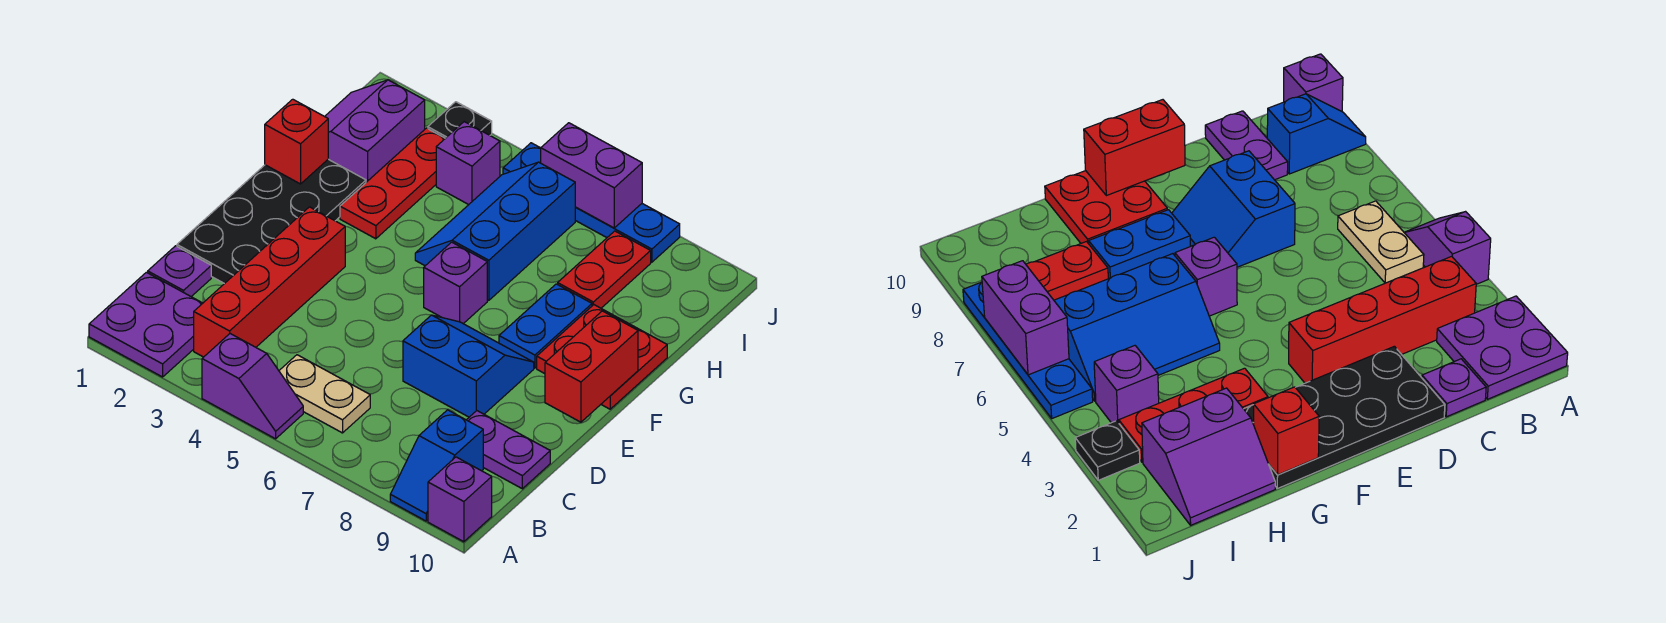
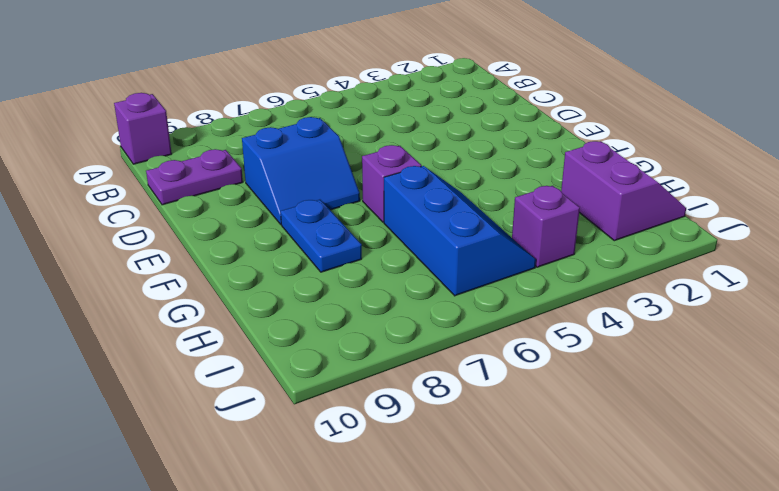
none -> purple 2x2 plate [89,272,203,377]
none -> purple 1x2 slope [202,334,303,439]
none -> blue 1x2 slope [390,410,483,521]

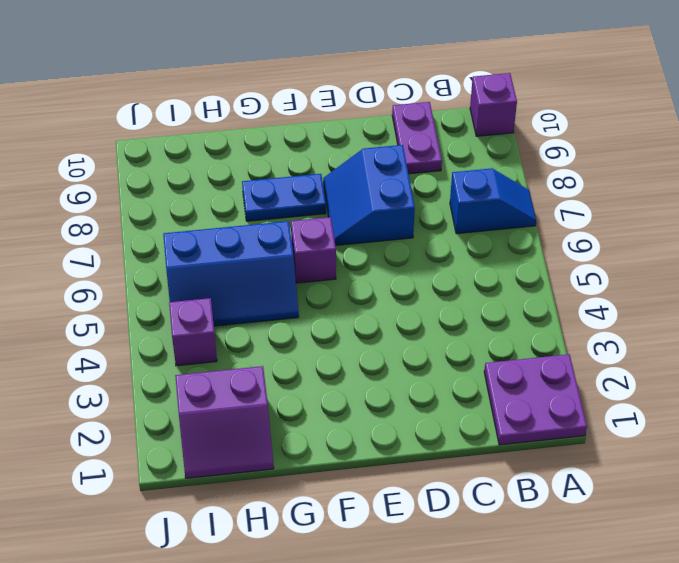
blue 1x2 slope [450,168,536,234] -> blue 1x2 slope moved to [390,410,483,521]
none -> purple 1x2 slope [202,334,303,439]
none -> red 1x4 brick [194,207,345,357]
none -> tan 1x2 plate [279,355,370,433]

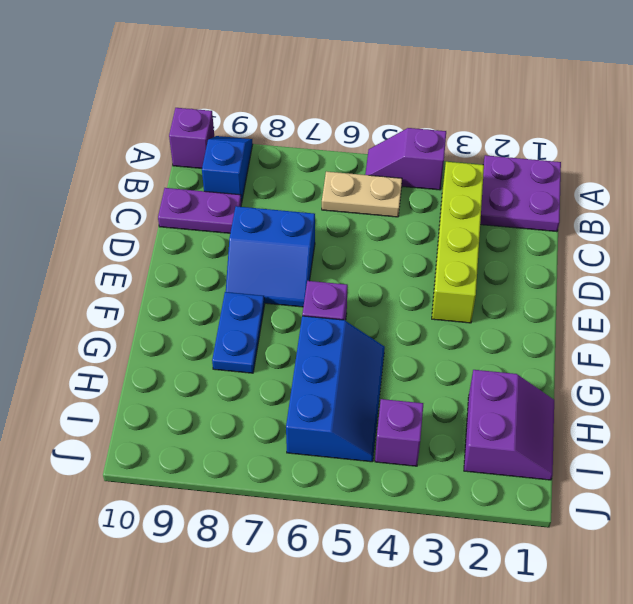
lime 1x4 brick [432,162,484,323] -> red 1x4 brick [194,207,345,357]
none -> purple 1x1 plate [148,246,211,296]
none -> black 2x4 plate [177,159,366,284]
none -> red 2x2 plate [537,305,667,409]

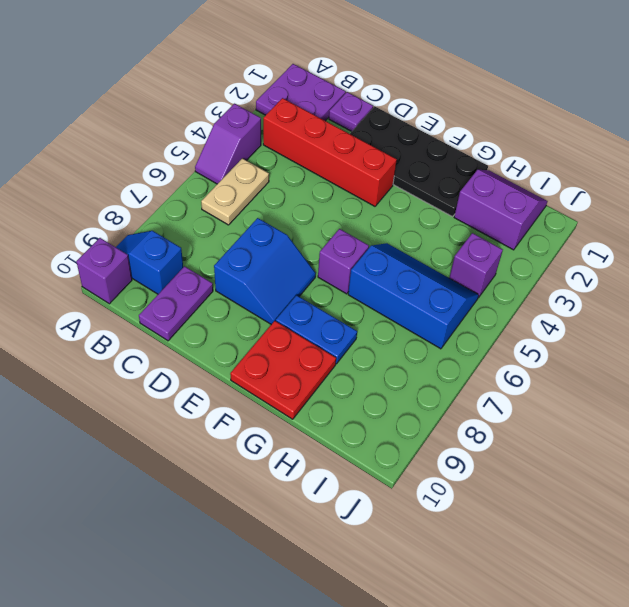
none -> red 1x3 plate [340,128,445,239]
none -> red 1x2 plate [558,231,651,308]
none -> black 1x1 plate [428,102,492,138]

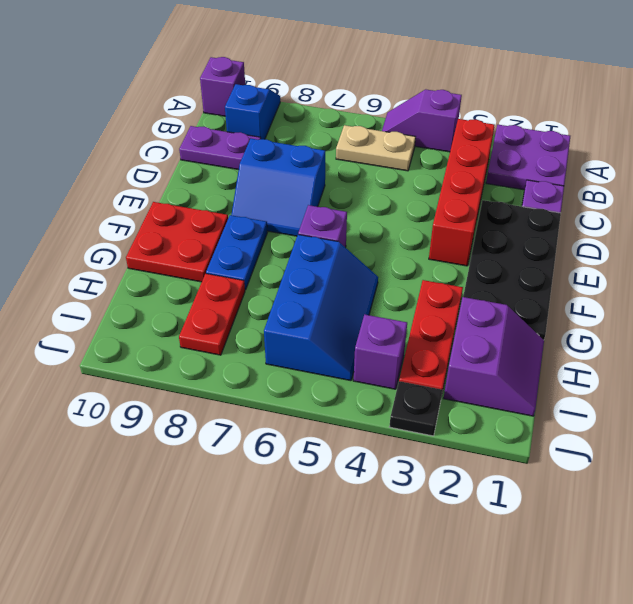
none -> blue 1x4 plate [503,143,680,262]
none -> red 1x2 brick [545,311,638,422]
none -> red 1x1 brick [265,99,328,184]

